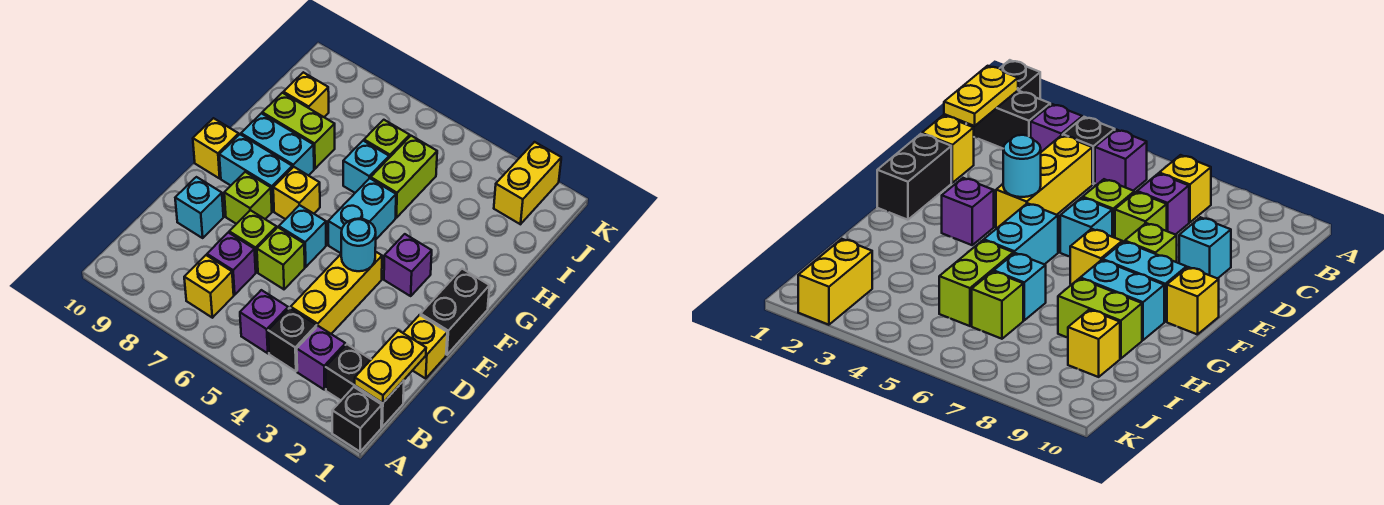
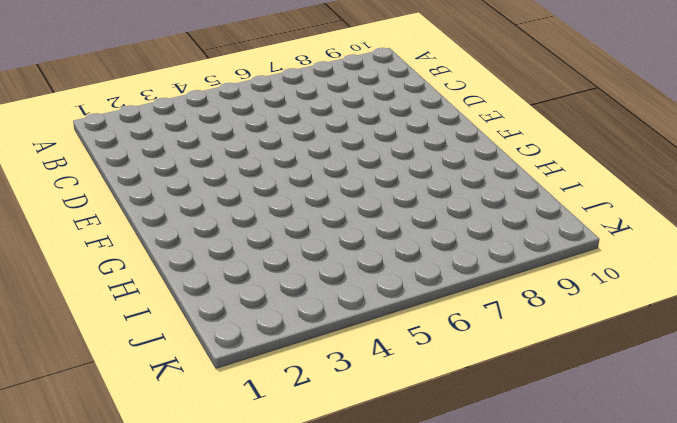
none -> black 1x1 brick [332,387,382,452]
none -> black 1x2 brick [326,344,404,427]
none -> purple 1x1 brick [297,326,345,390]

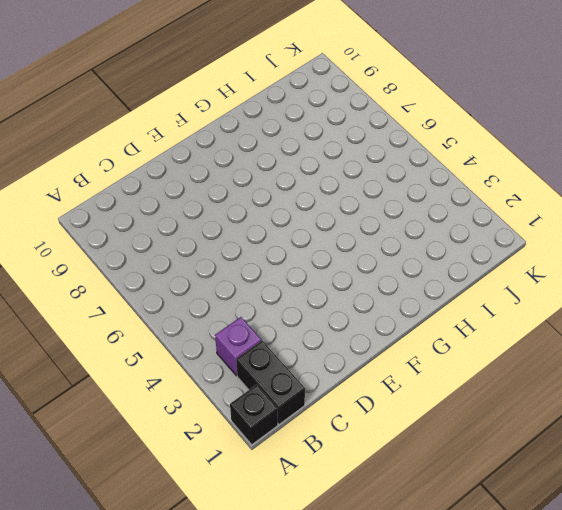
none -> black 1x1 brick [268,308,317,371]
none -> purple 1x1 brick [240,290,288,353]
none -> yellow 1x1 brick [184,255,234,318]

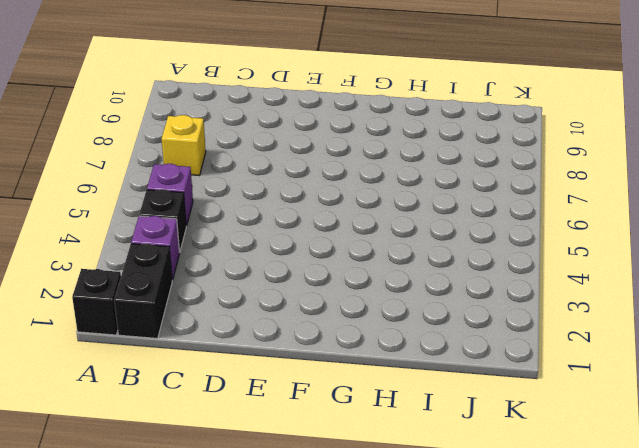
none -> yellow 1x3 brick [291,251,382,334]
none -> purple 1x1 brick [207,232,256,295]
none -> yellow 1x1 brick [403,315,447,378]

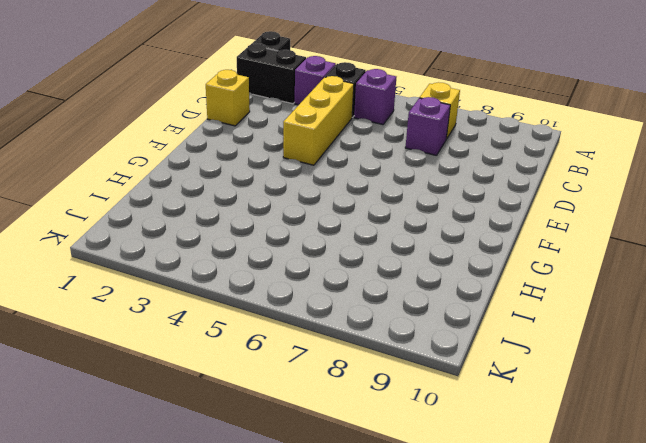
none -> lime 1x1 brick [257,227,305,289]
none -> lime 1x1 brick [229,210,277,272]
none -> cyan 1x1 brick [175,177,224,238]

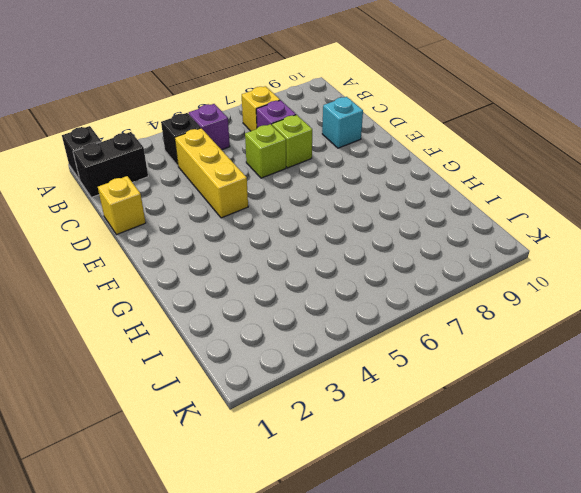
none -> purple 1x1 brick [297,326,345,390]
none -> black 1x2 brick [421,269,490,355]
none -> cyan 1x1 brick [279,205,326,267]

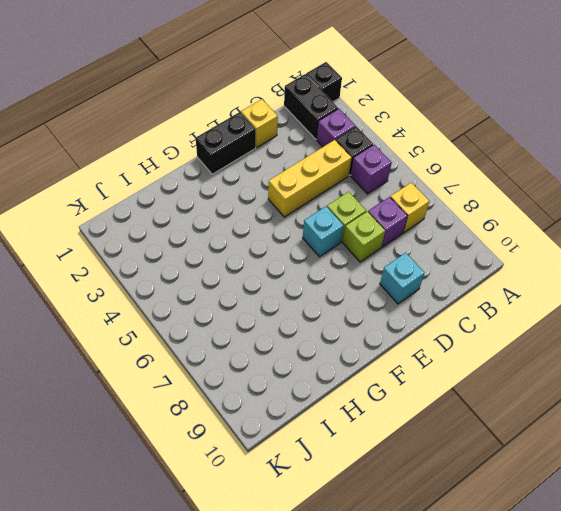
none -> lime 1x1 brick [224,172,272,224]
none -> purple 1x1 brick [384,234,432,296]
none -> cyan 1x2 brick [328,178,396,253]

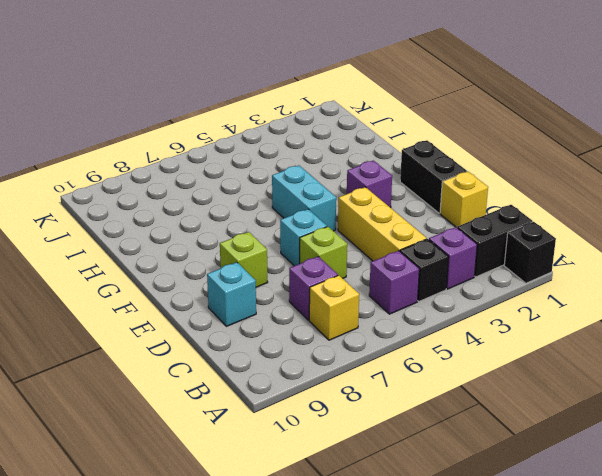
none -> lime 1x1 brick [229,210,277,272]
none -> yellow 1x1 brick [273,167,320,219]
none -> cyan 1x2 brick [219,134,292,211]

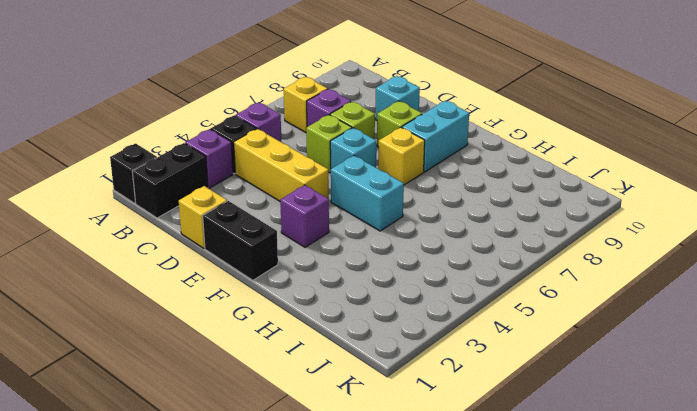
none -> yellow 1x1 brick [193,118,239,178]
none -> cyan 1x2 brick [241,113,314,176]
none -> lime 1x2 brick [371,136,437,218]

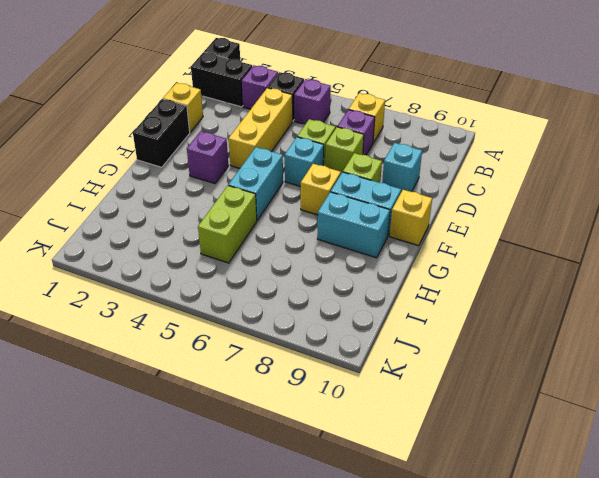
none -> cyan 1x1 brick [343,141,389,193]
none -> lime 1x2 brick [262,93,335,169]
none -> lime 1x1 brick [364,120,410,158]

